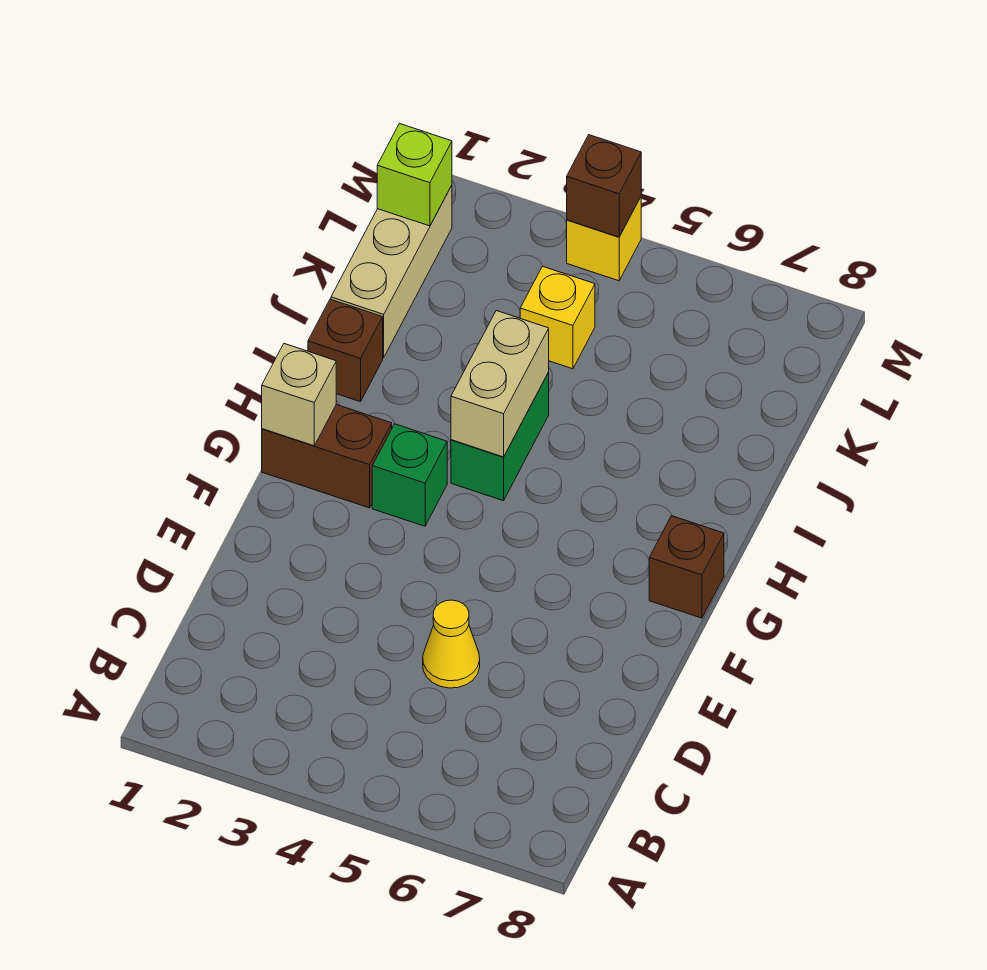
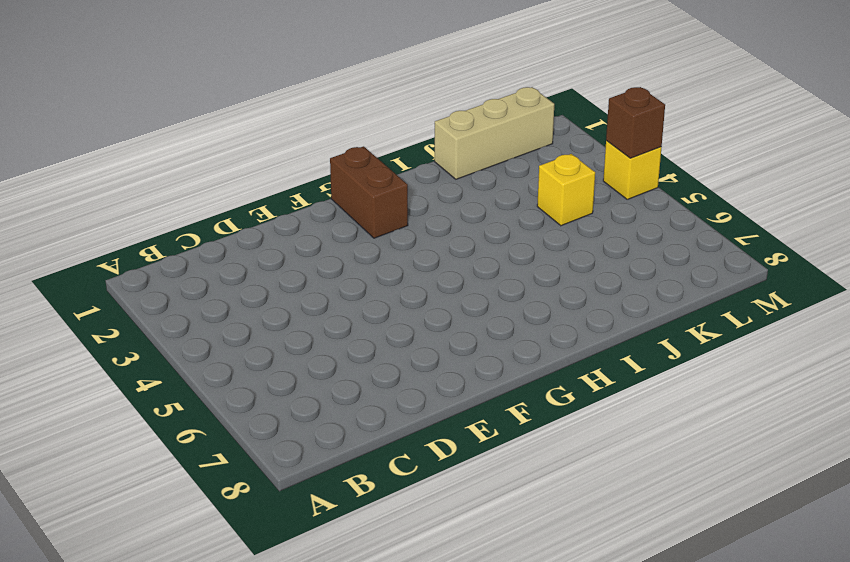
none -> yellow 1x1 cone [423,600,480,688]
none -> green 1x1 brick [372,424,447,526]
none -> brown 1x1 brick [649,516,724,618]

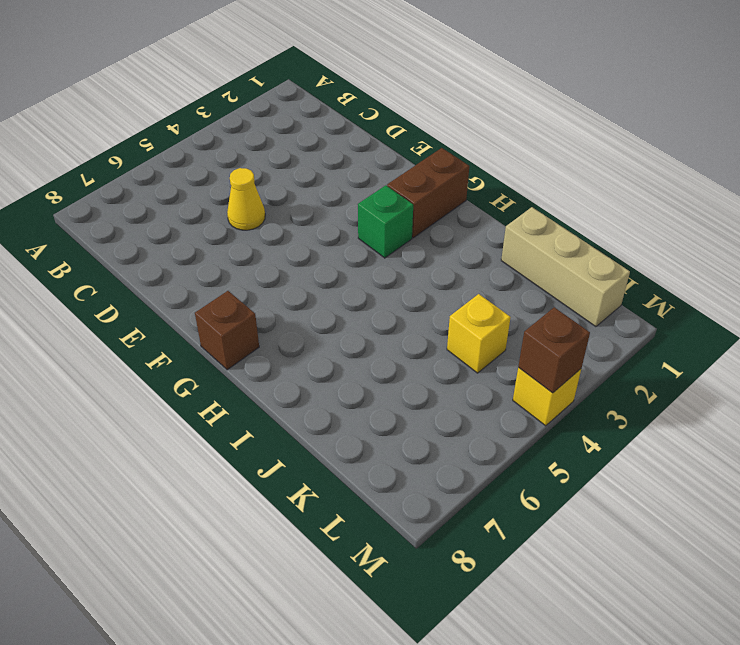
none -> green 1x2 brick [451,373,549,501]
none -> brown 1x1 brick [308,299,383,402]
none -> tan 1x1 brick [262,344,336,446]

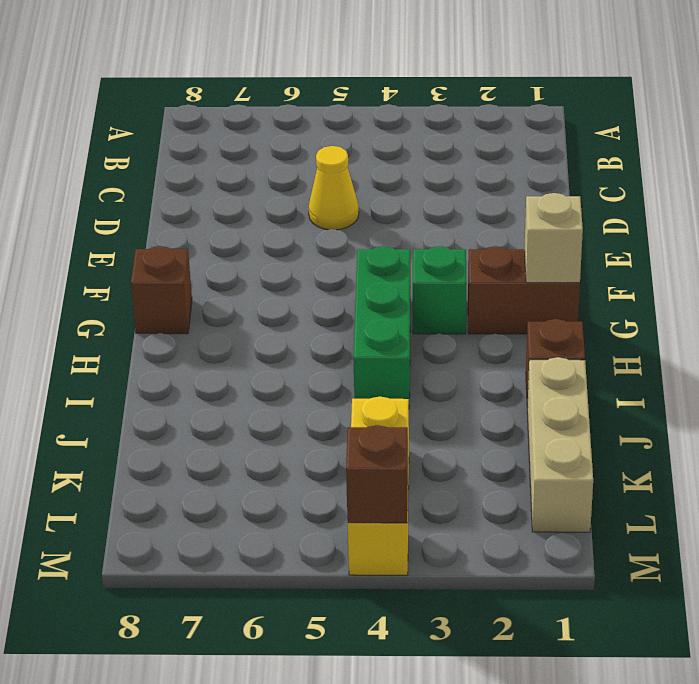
green 1x3 brick [353,246,410,399] -> green 1x2 brick [451,373,549,501]
none -> tan 1x2 brick [451,311,549,457]
none -> lime 1x1 brick [377,124,452,226]

